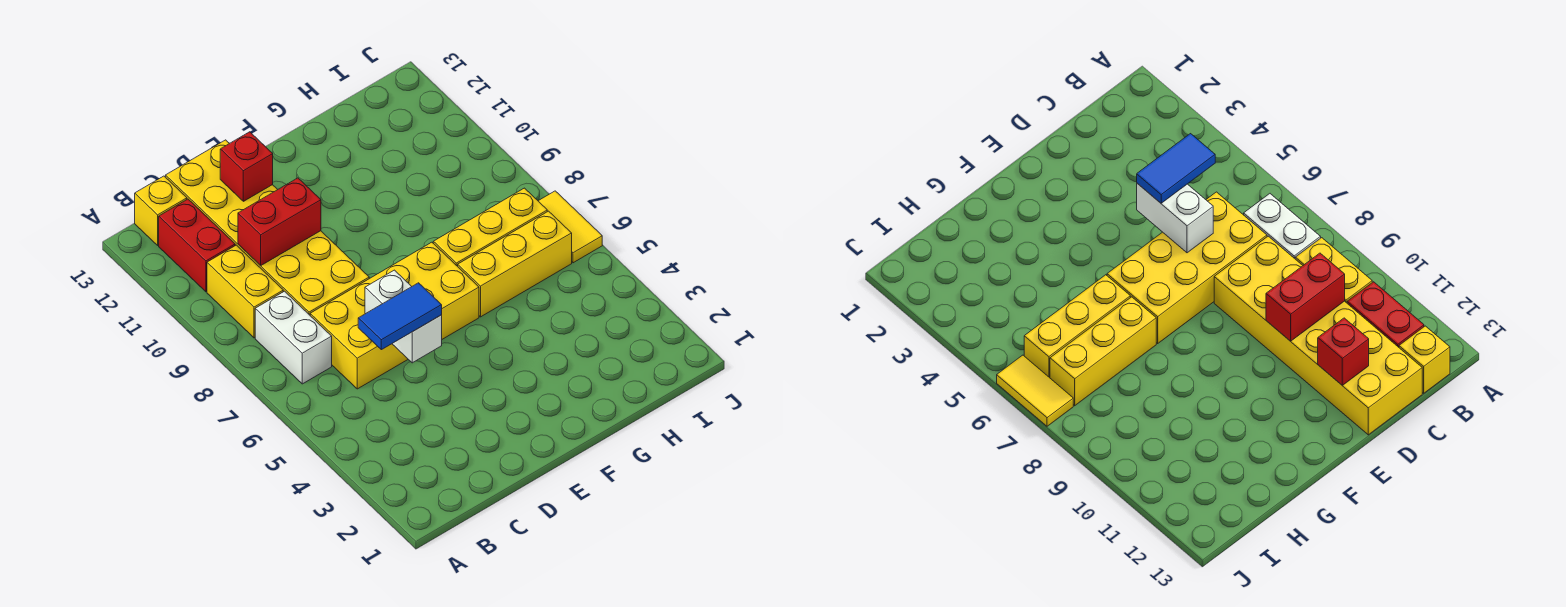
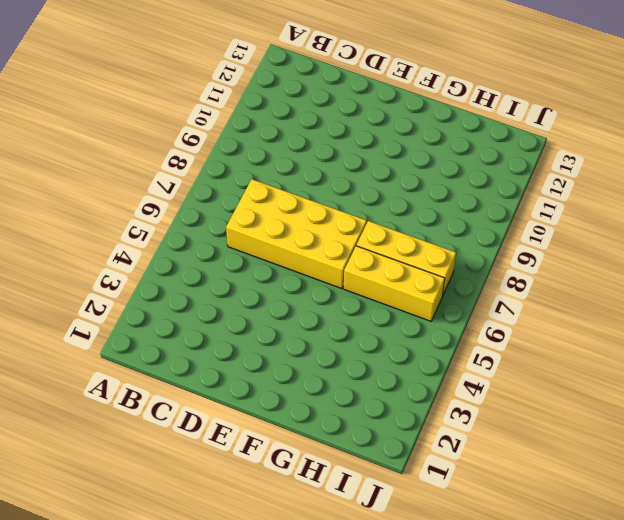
none -> white 1x2 brick [255,291,332,384]
none -> yellow 1x2 brick [207,245,283,338]
none -> red 1x2 brick [159,199,235,292]

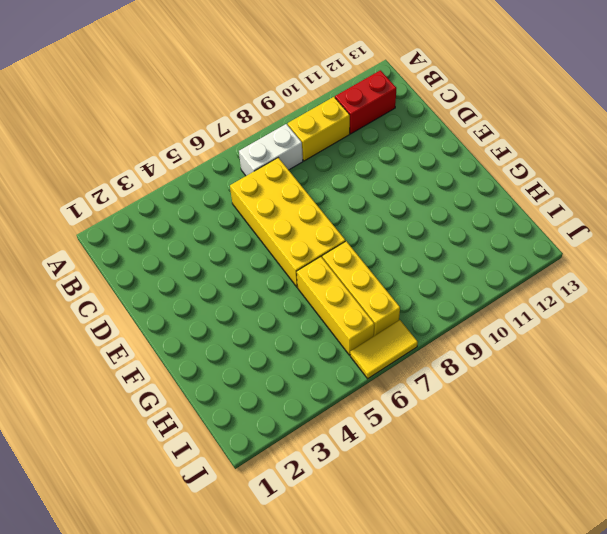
none -> yellow 1x1 brick [135,176,187,245]
none -> yellow 2x6 brick [166,140,369,315]
none -> red 1x2 brick [238,178,321,266]

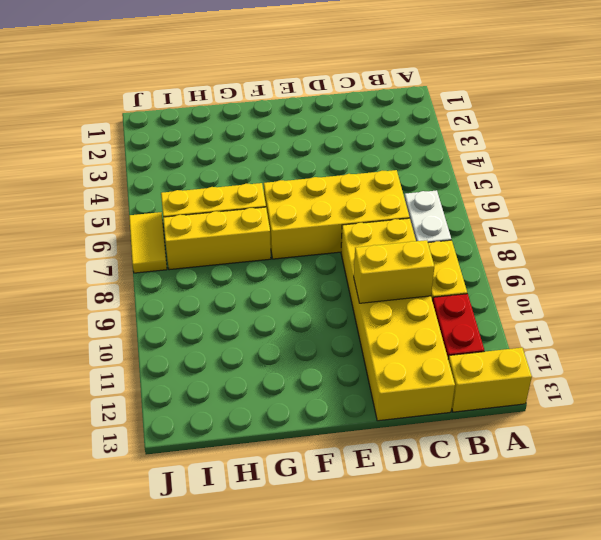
yellow 1x2 brick [448,348,532,412] -> yellow 1x1 brick [135,176,187,245]
yellow 1x2 brick [354,240,434,303] -> red 1x2 brick [238,178,321,266]
none -> white 1x2 brick [365,270,442,363]
none -> red 1x1 brick [220,132,273,201]
none -> blue 1x2 tile [358,283,442,350]

